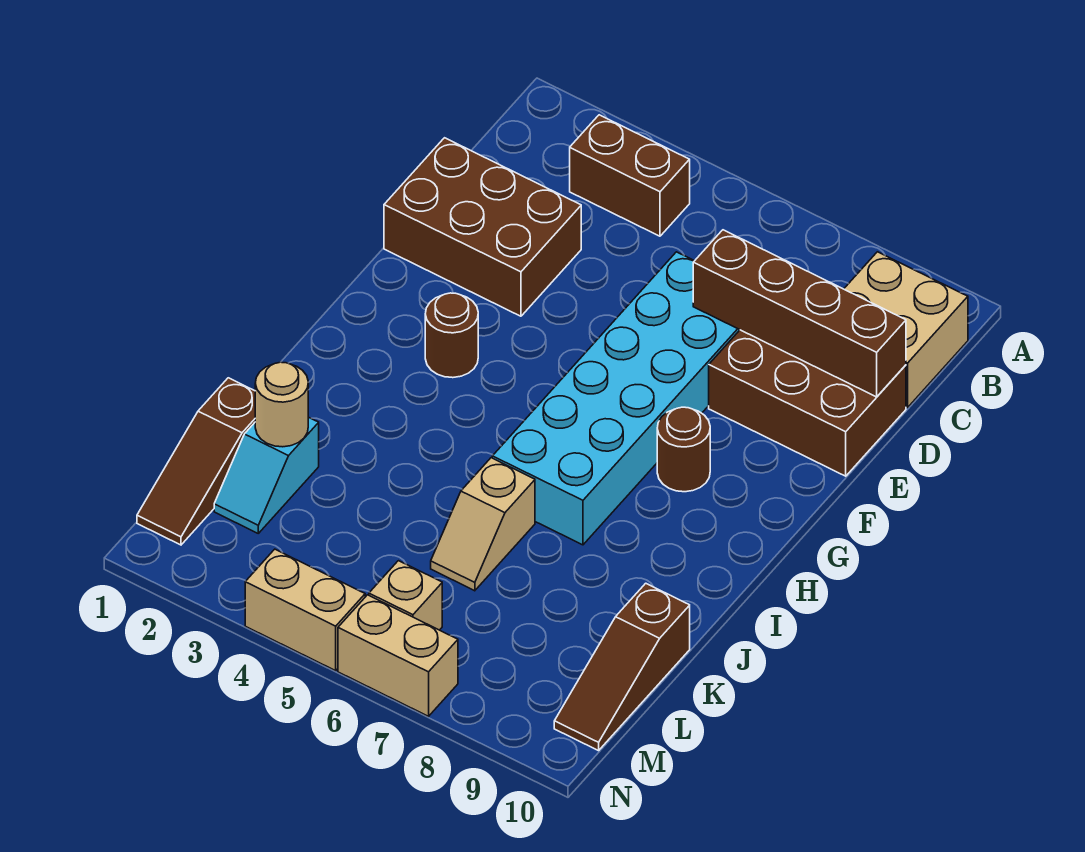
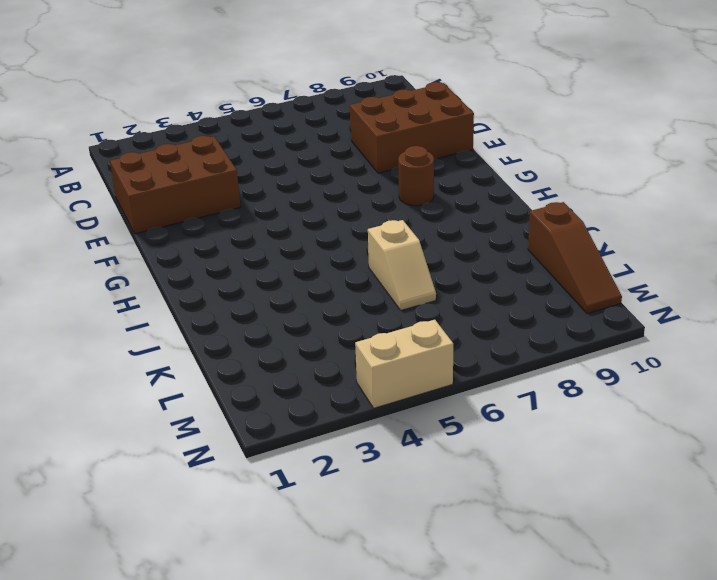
none -> brown 1x2 brick [570,115,690,236]
none -> tan 2x2 brick [844,252,968,408]
none -> cyan 2x6 brick [492,252,739,545]

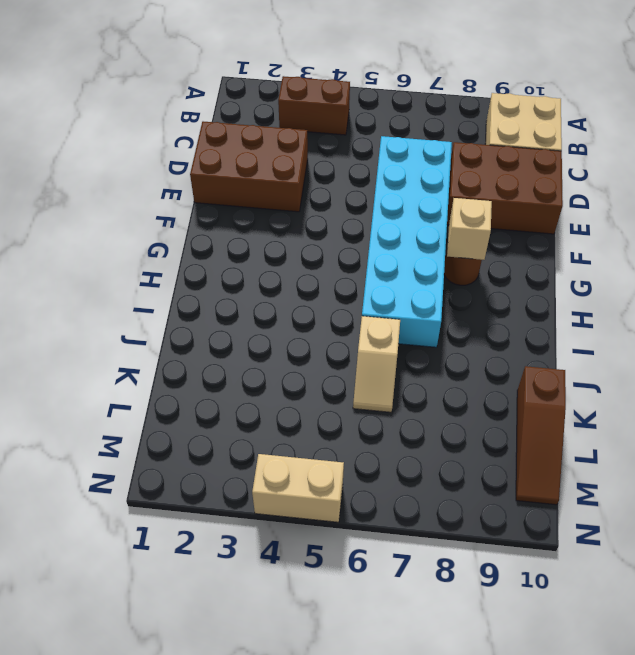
tan 1x1 brick [447,198,492,260] -> tan 1x1 brick moved to [369,561,442,630]
none -> brown 1x1 round brick [425,293,478,378]
none -> brown 1x3 slope [137,378,255,545]
none -> cyan 1x2 slope [214,417,319,533]

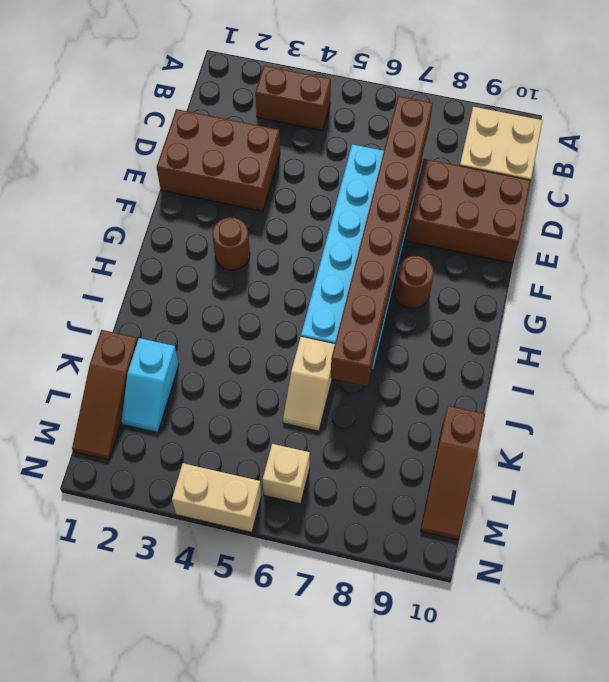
brown 1x8 brick [331,96,433,386] -> brown 1x4 brick [693,230,906,397]
none -> tan 1x2 brick [338,595,458,716]
none -> tan 1x1 round brick [255,362,308,447]

